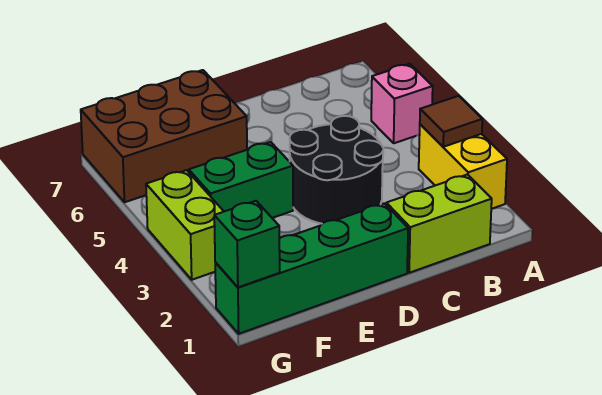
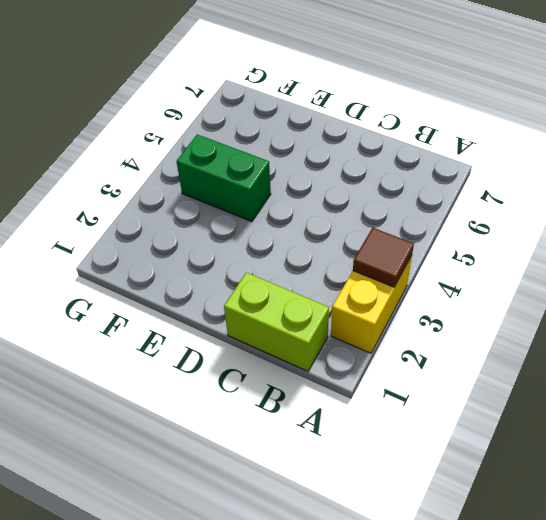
none -> pink 1x1 brick [371,64,433,143]
none -> black 2x2 round brick [290,116,383,224]

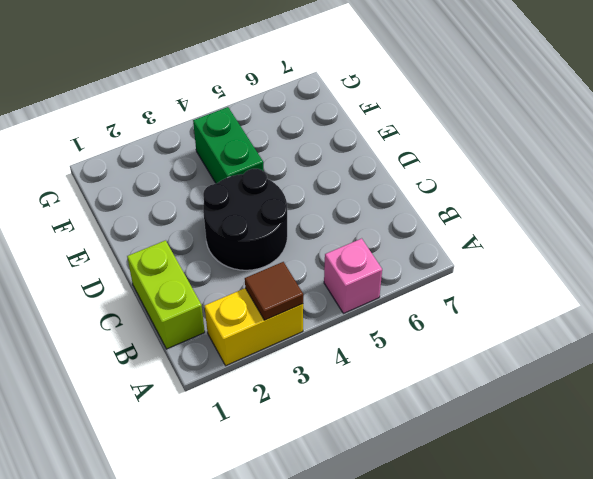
none -> green 1x4 brick [215,203,408,334]
none -> brown 2x3 brick [81,70,247,202]

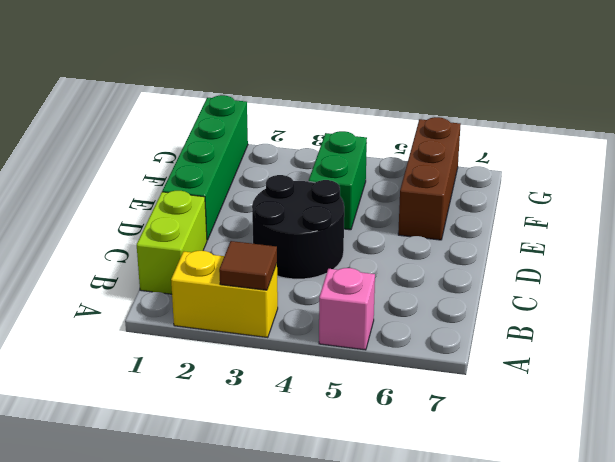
brown 1x3 brick [398,117,461,240] -> brown 2x3 brick [81,70,247,202]
none -> lime 1x2 brick [146,170,224,280]
none -> green 1x1 brick [214,201,280,287]

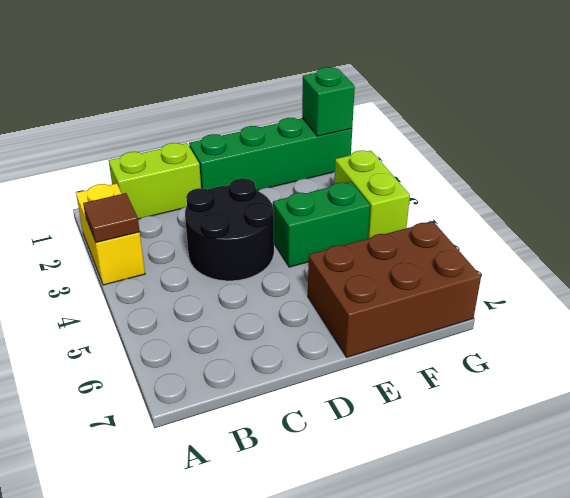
none -> pink 1x1 brick [371,64,433,143]

